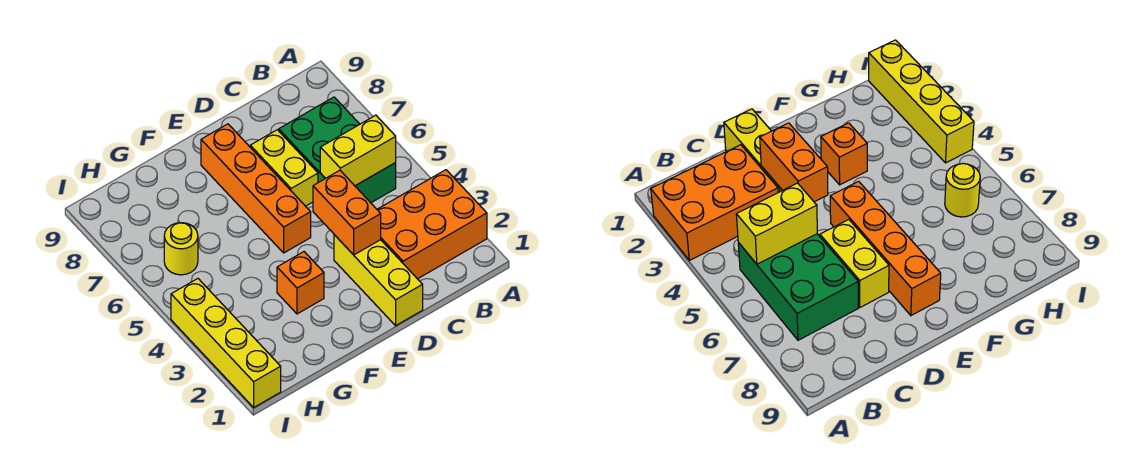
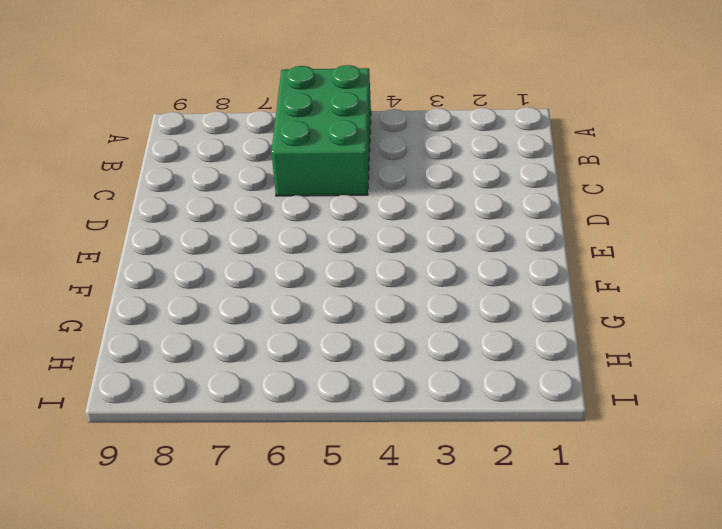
green 2x3 brick [271,65,371,196] -> green 2x3 brick turned to [279,97,396,203]
none -> orange 2x3 brick [377,170,487,279]
none -> yellow 1x3 brick [334,235,423,326]

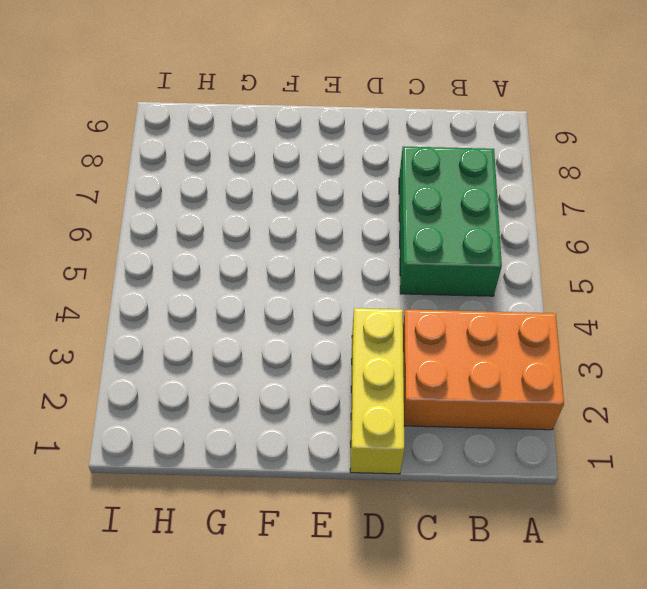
none -> yellow 1x2 brick [250,130,318,206]
none -> orange 1x4 brick [201,124,311,253]

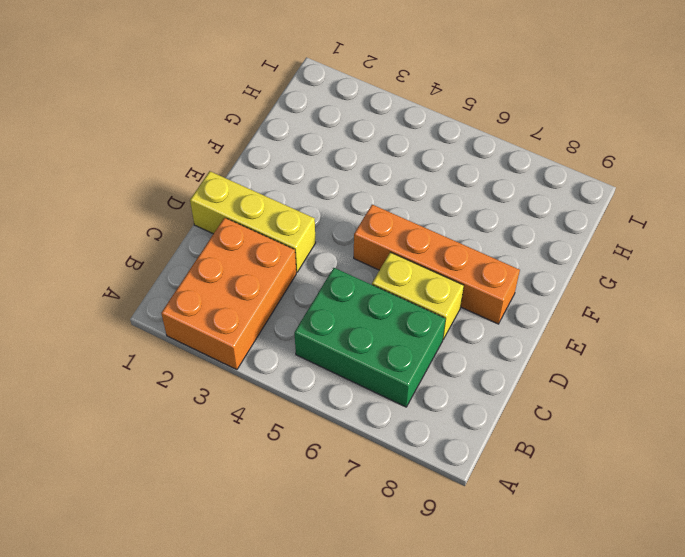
none -> orange 1x1 brick [277,252,324,314]
none -> yellow 1x1 round brick [164,223,198,275]

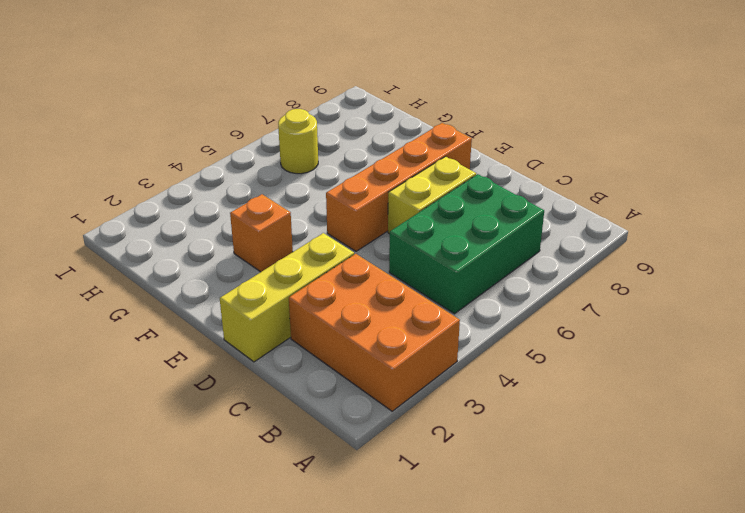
none -> yellow 1x4 brick [171,279,281,407]
none -> yellow 1x2 brick [320,115,396,186]

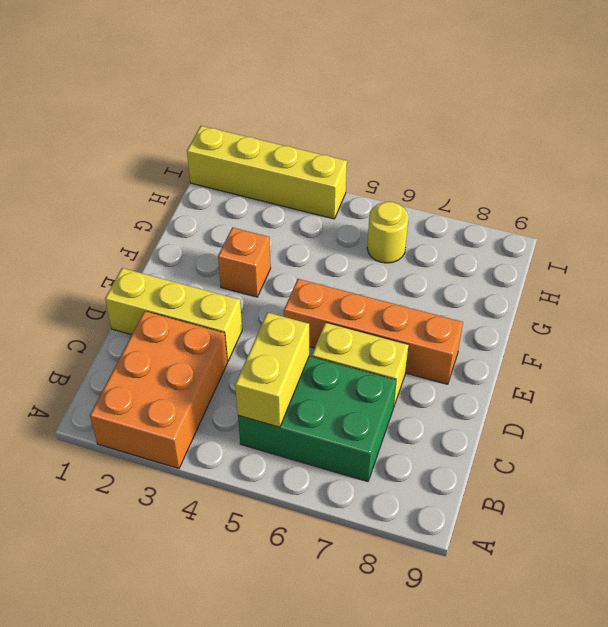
none -> orange 1x2 brick [313,170,381,255]

